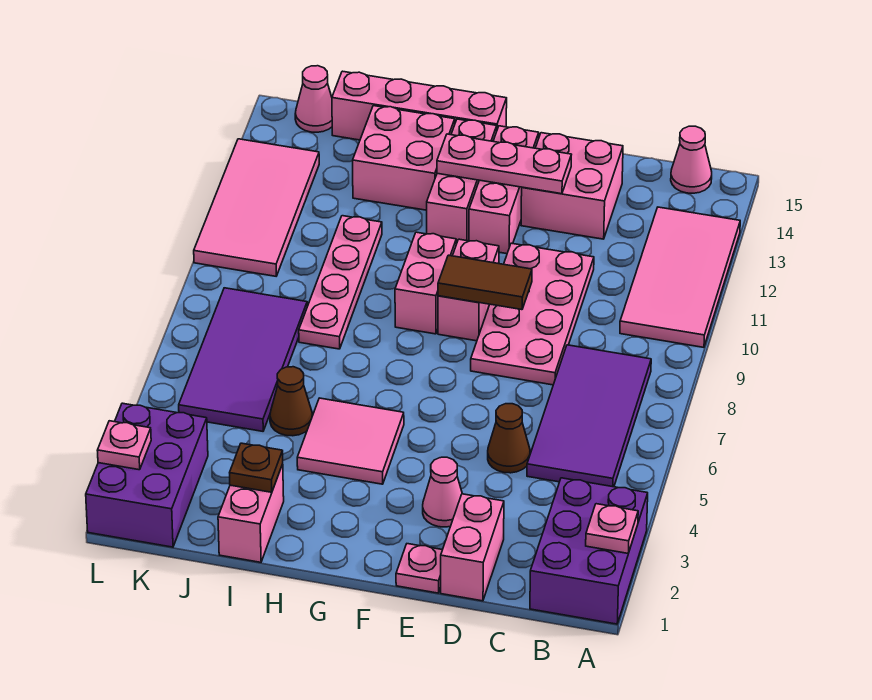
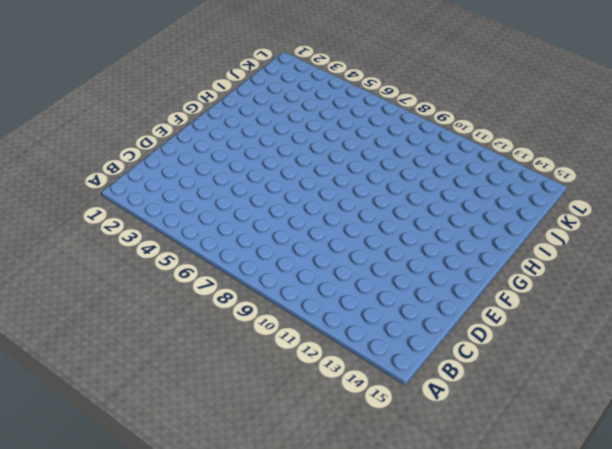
none -> purple 2x3 brick [530,478,648,624]
none -> pink 2x4 tile [620,207,740,347]
none -> purple 2x4 tile [527,345,651,487]

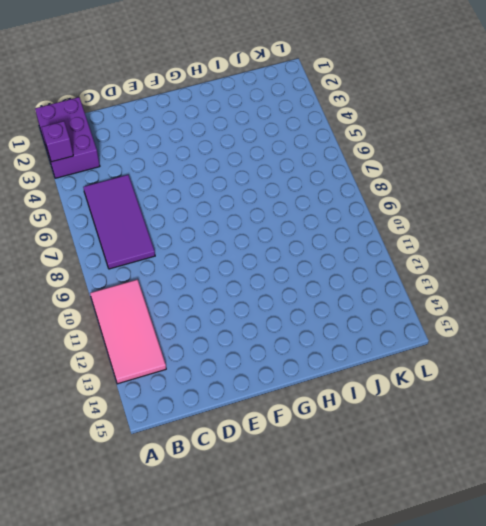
purple 1x1 brick [42,121,73,162] -> none
none -> pink 1x1 cone [671,126,712,193]
none -> pink 1x2 brick [441,494,504,601]
none -> brown 1x1 cone [488,404,530,473]

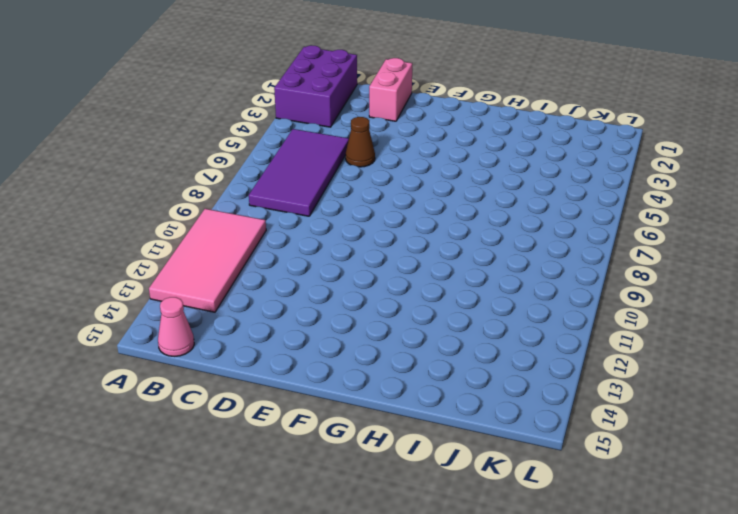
none -> pink 2x4 plate [471,243,594,385]
none -> pink 2x2 brick [521,133,623,239]
none -> pink 1x1 plate [396,544,442,593]

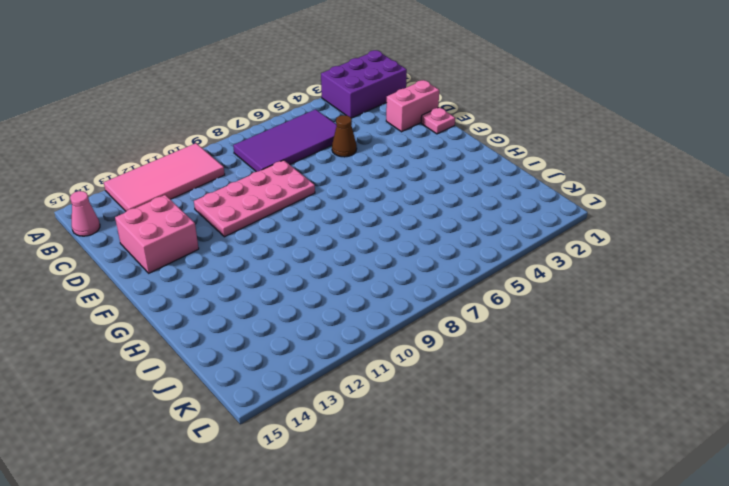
none -> pink 1x1 cone [423,457,462,527]
none -> pink 1x2 brick [438,239,499,341]
none -> pink 1x3 brick [469,126,539,254]

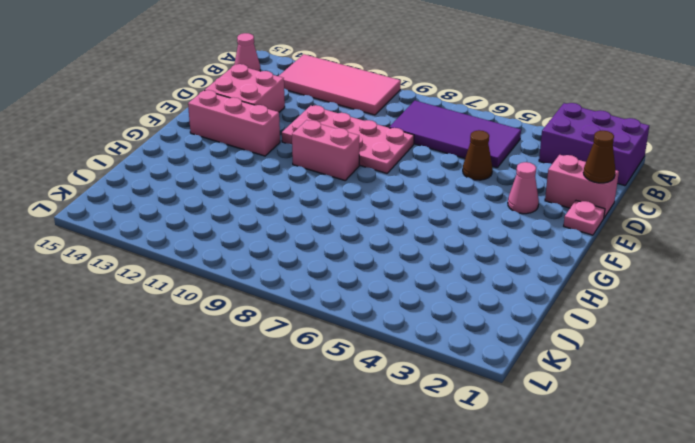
brown 1x1 cone [583,131,616,183] -> brown 1x1 cone moved to [270,367,313,436]
none -> pink 2x2 tile [297,398,404,484]
none -> pink 1x2 brick [395,232,456,334]
none -> pink 1x3 brick [427,119,497,244]

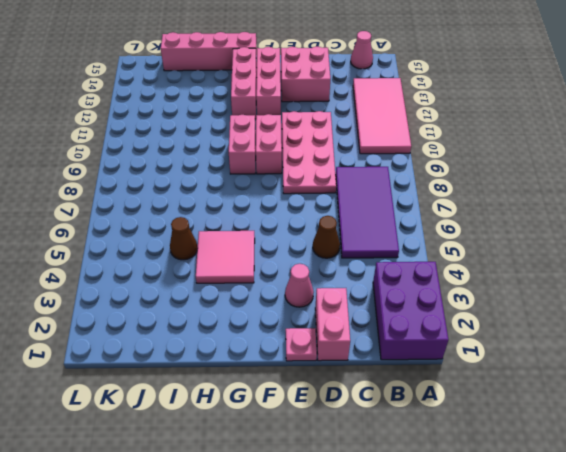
none -> pink 2x2 brick [353,106,455,210]
none -> pink 1x2 brick [218,464,284,562]
none -> pink 1x4 plate [299,216,382,349]

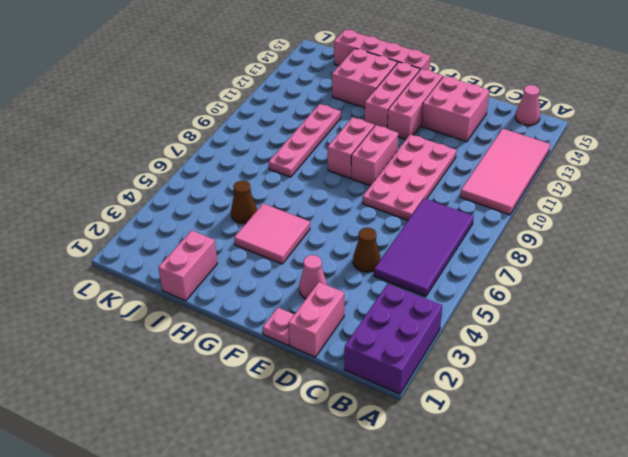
none -> purple 2x4 tile [179,288,307,431]
none -> purple 2x3 brick [86,403,208,547]
none -> pink 2x4 tile [194,139,319,276]

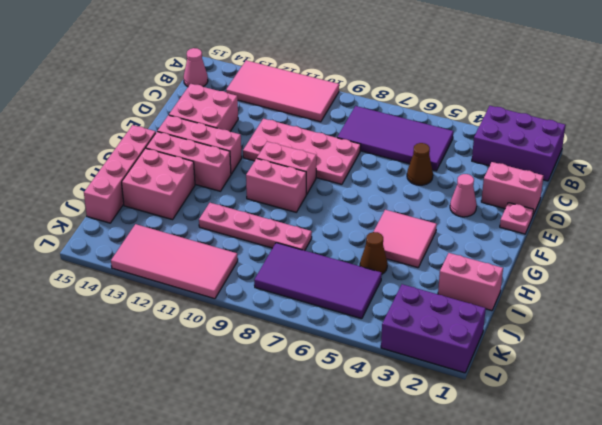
none -> pink 1x1 cone [295,66,332,132]
none -> pink 1x1 plate [586,504,638,553]
none -> brown 1x2 tile [438,255,532,310]

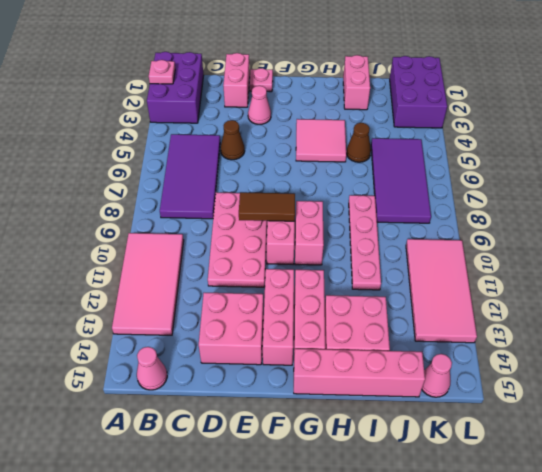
none -> pink 1x3 plate [437,134,571,194]
none -> brown 1x1 plate [230,443,283,492]
none -> pink 1x1 plate [97,421,151,470]

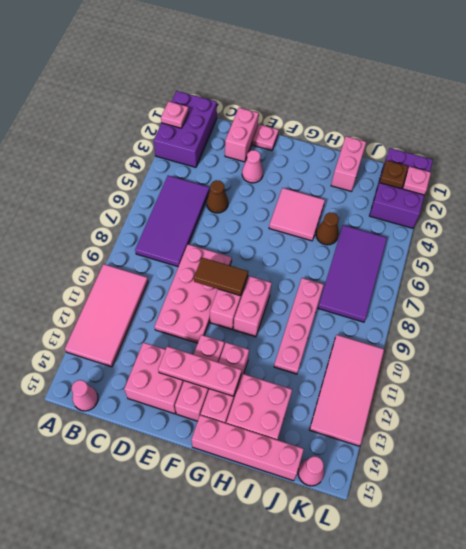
brown 1x1 plate [380,161,408,189] -> brown 1x1 plate moved to [230,443,283,492]

